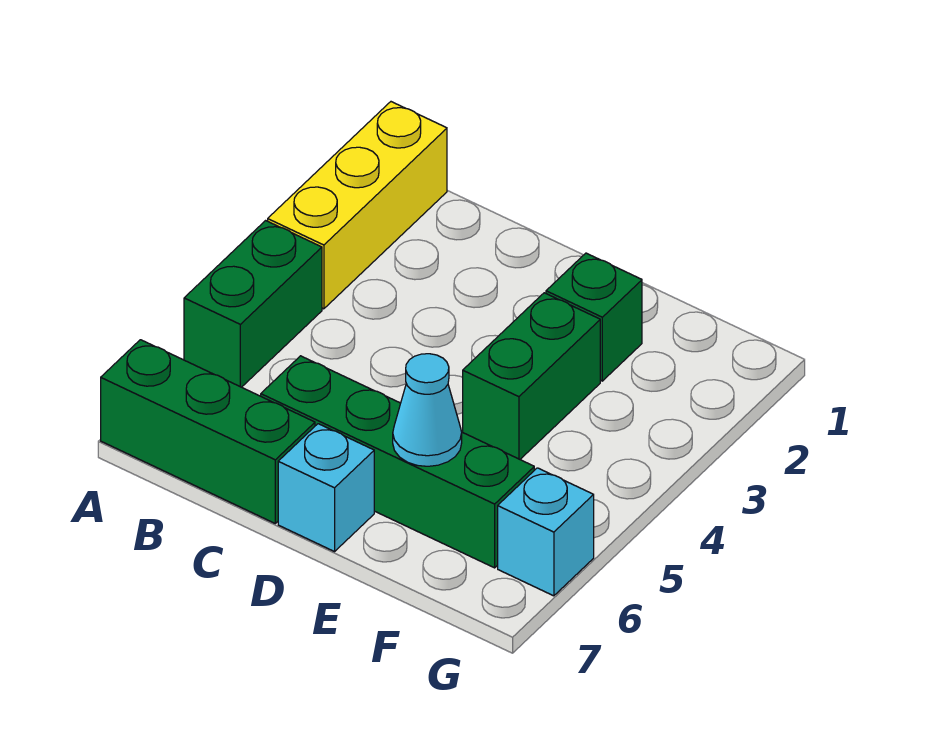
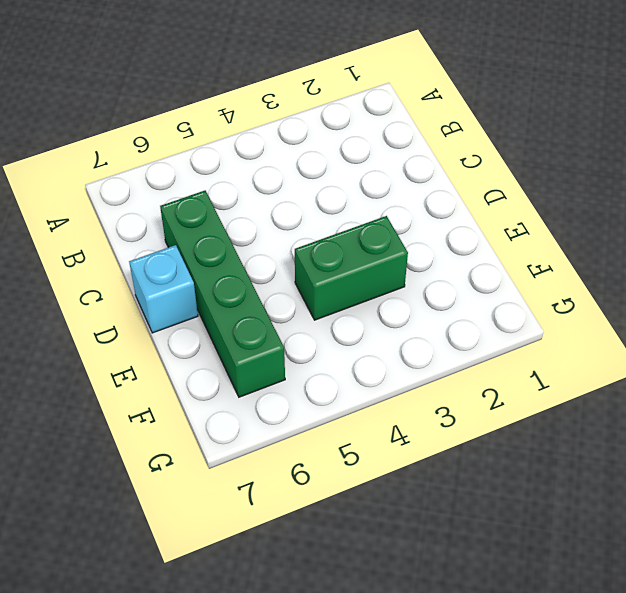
none -> yellow 1x3 brick [268,102,447,309]
none -> green 1x2 brick [184,221,322,387]

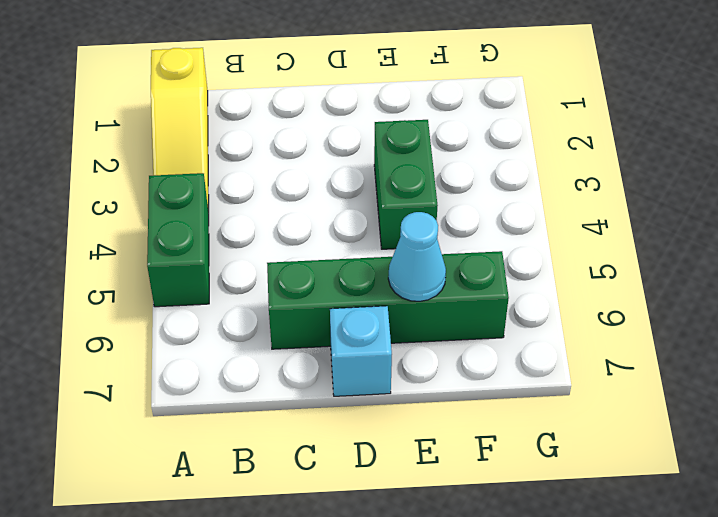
yellow 1x3 slope [151,48,209,213] -> yellow 1x3 brick [268,102,447,309]
none -> green 1x3 brick [101,340,315,523]
none -> green 1x1 brick [546,253,642,381]

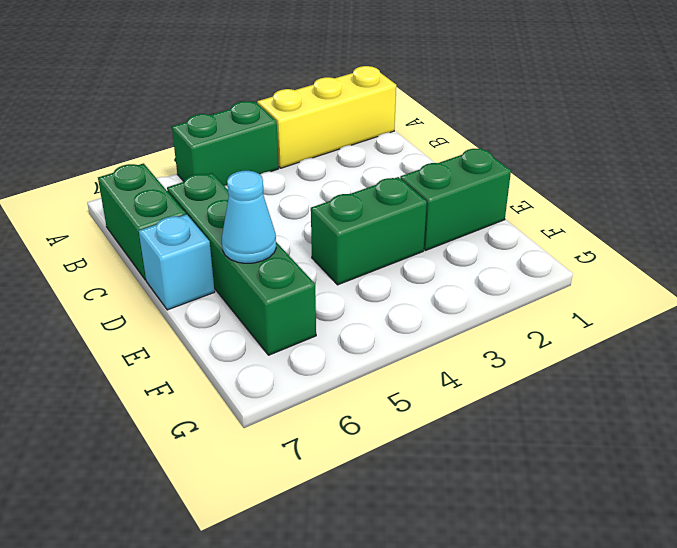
green 1x2 brick [98,163,186,280] -> green 1x3 brick [101,340,315,523]
green 1x2 brick [400,148,511,250] -> green 1x1 brick [546,253,642,381]
none -> cyan 1x1 brick [498,468,594,596]

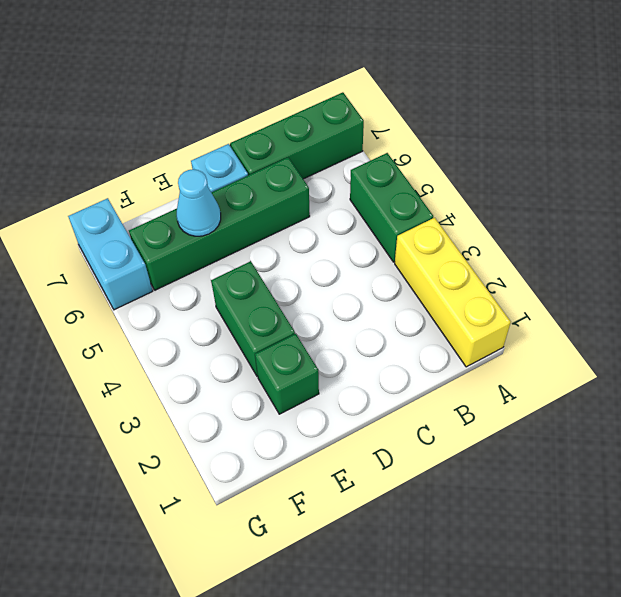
cyan 1x2 brick [68,198,153,310] -> cyan 1x1 brick [498,468,594,596]

